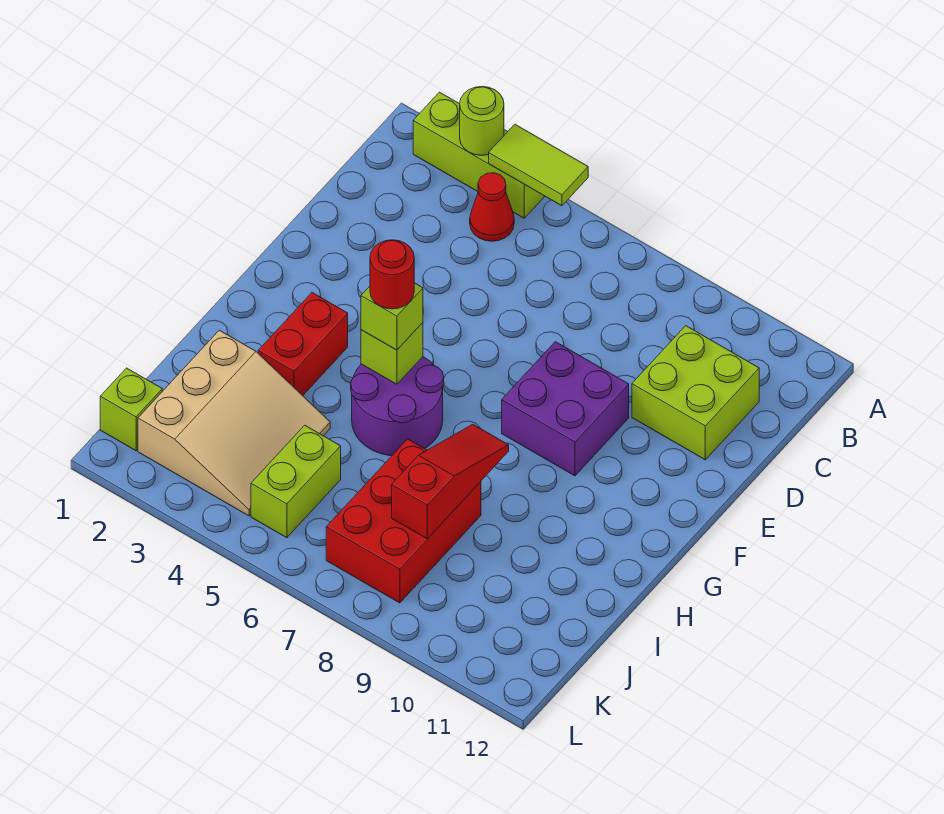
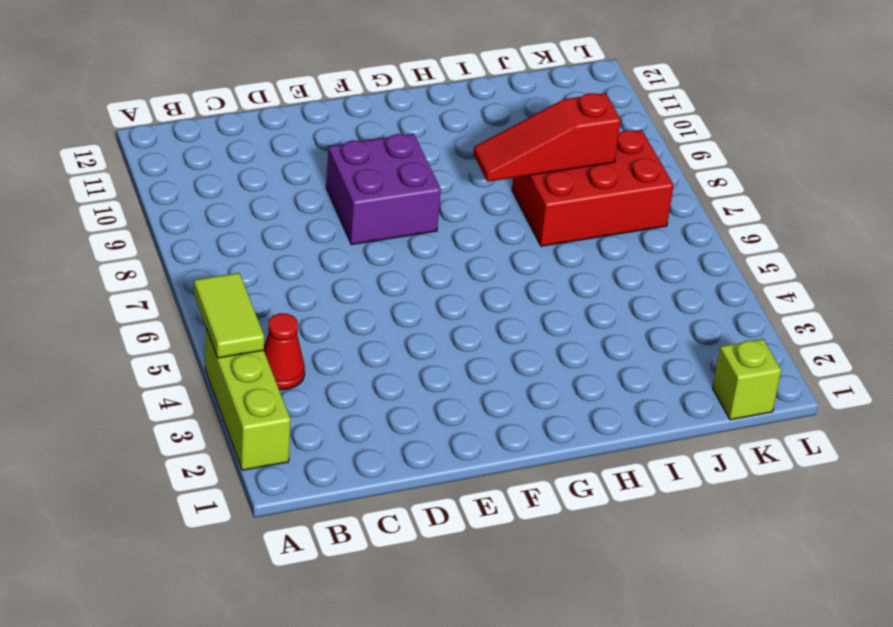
none -> lime 2x2 brick [632,326,759,460]
none -> red 1x2 brick [258,293,348,396]
none -> purple 2x2 round brick [351,357,444,456]

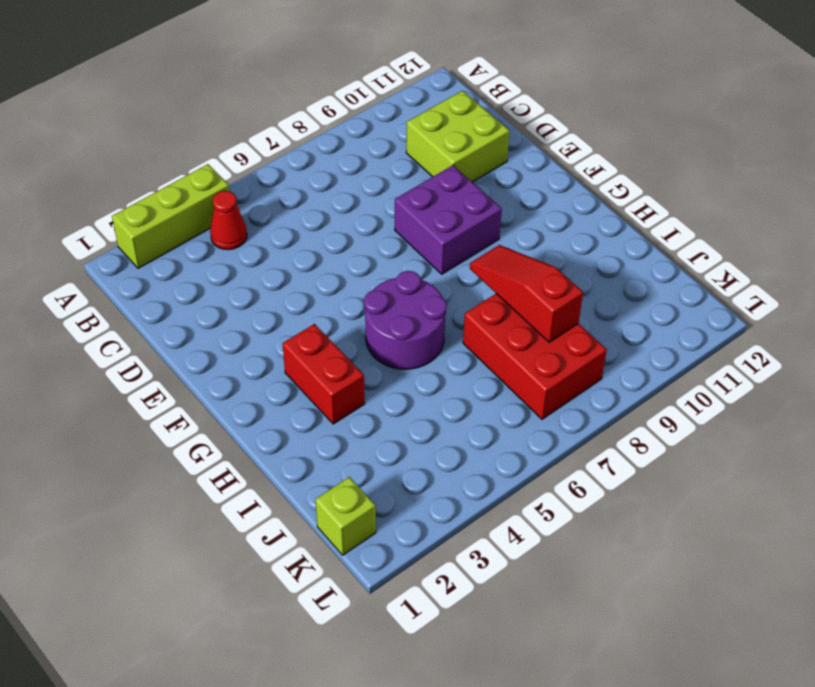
none -> tan 3x3 slope [138,330,330,516]
none -> lime 1x2 brick [251,425,341,538]
none -> lime 1x1 round brick [460,87,504,155]

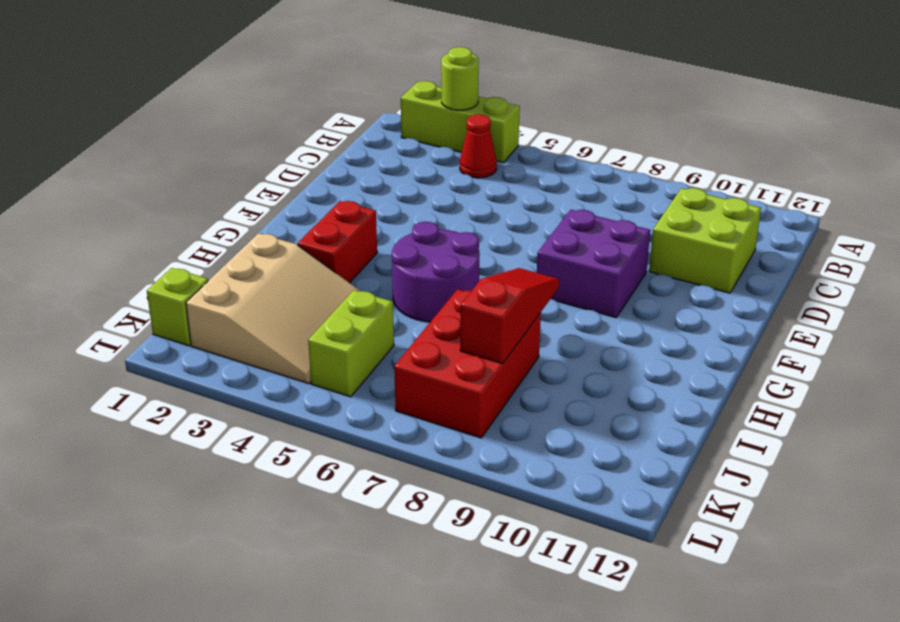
none -> lime 1x2 tile [489,124,588,206]
none -> lime 1x1 brick [361,323,423,384]
none -> lime 1x1 brick [361,283,423,350]

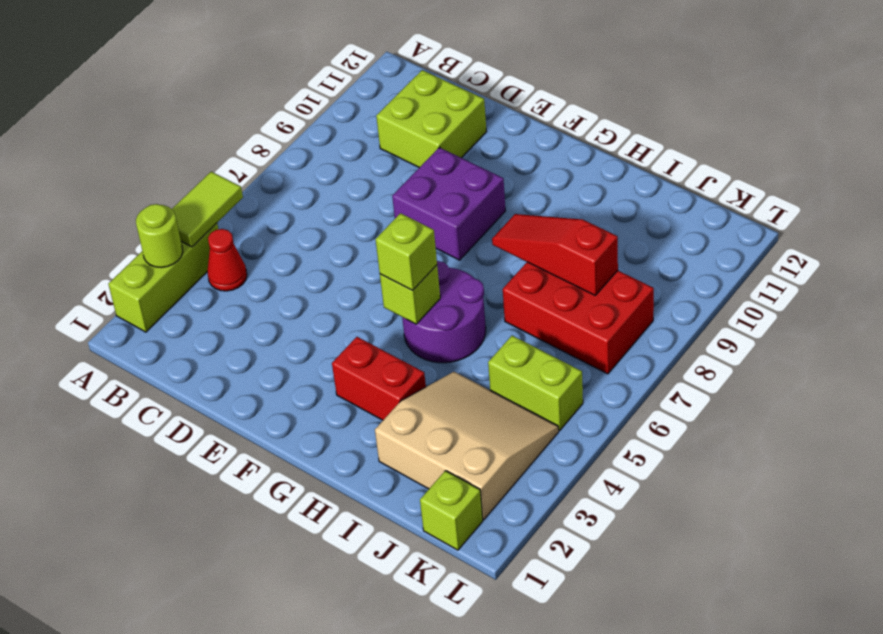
none -> red 1x1 round brick [370,240,414,309]

